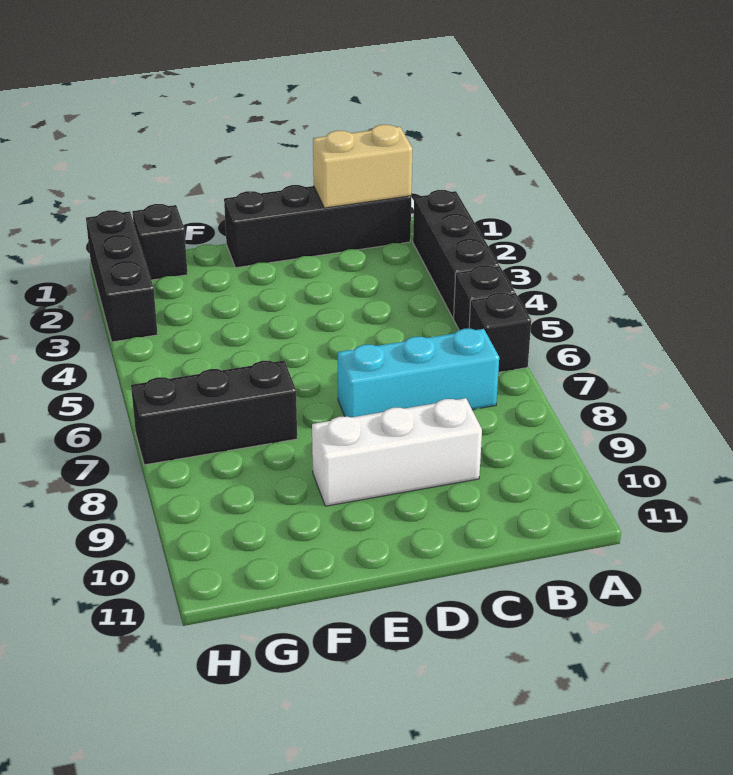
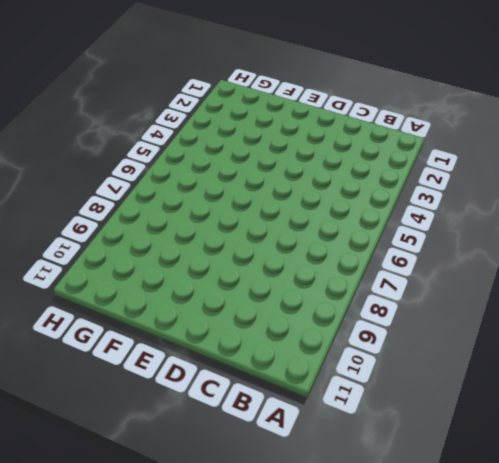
none -> black 1x3 brick [413,190,499,318]
none -> black 1x1 brick [454,265,515,330]

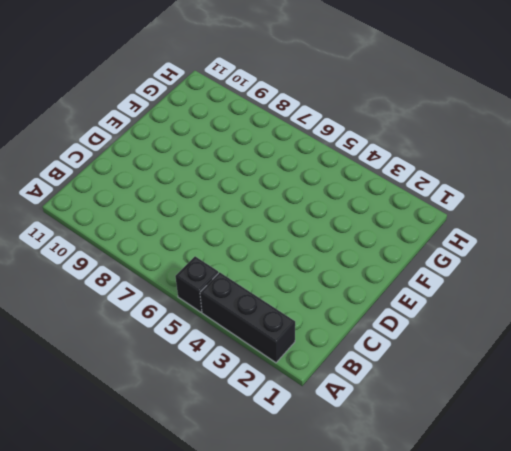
none -> black 1x1 brick [469,293,531,372]
none -> black 1x4 brick [224,185,411,268]

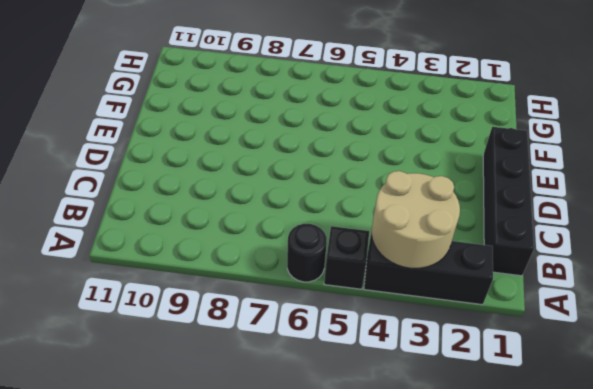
tan 2x2 round brick [372,171,460,269] -> none
black 1x1 round brick [287,224,327,282] -> black 1x1 brick [469,293,531,372]
none -> cyan 1x3 brick [338,329,499,417]
none -> white 1x3 brick [312,398,482,506]

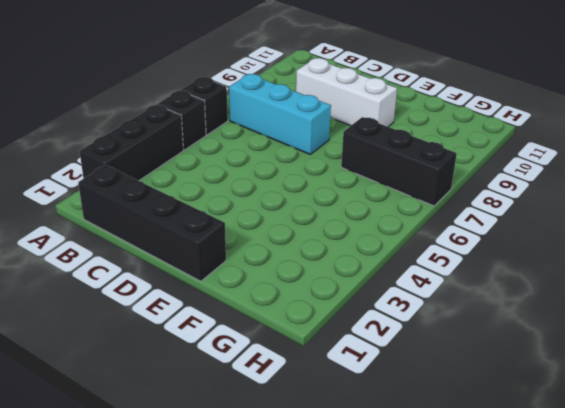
none -> black 1x1 brick [132,204,188,280]
none -> black 1x3 brick [86,210,158,342]

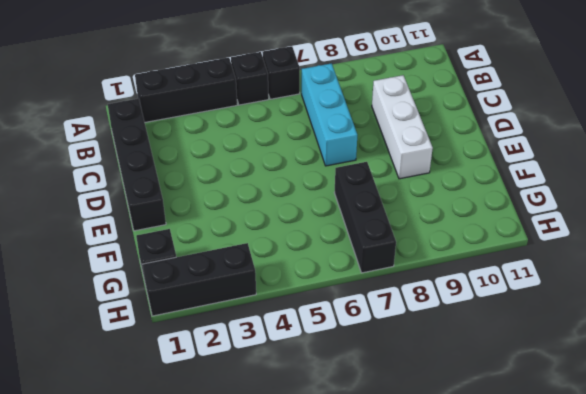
none -> tan 1x2 brick [313,125,413,208]

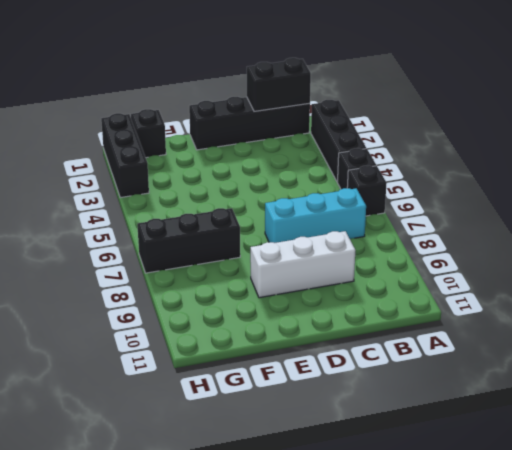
black 1x2 brick [247,58,311,112] -> tan 1x2 brick [313,125,413,208]

